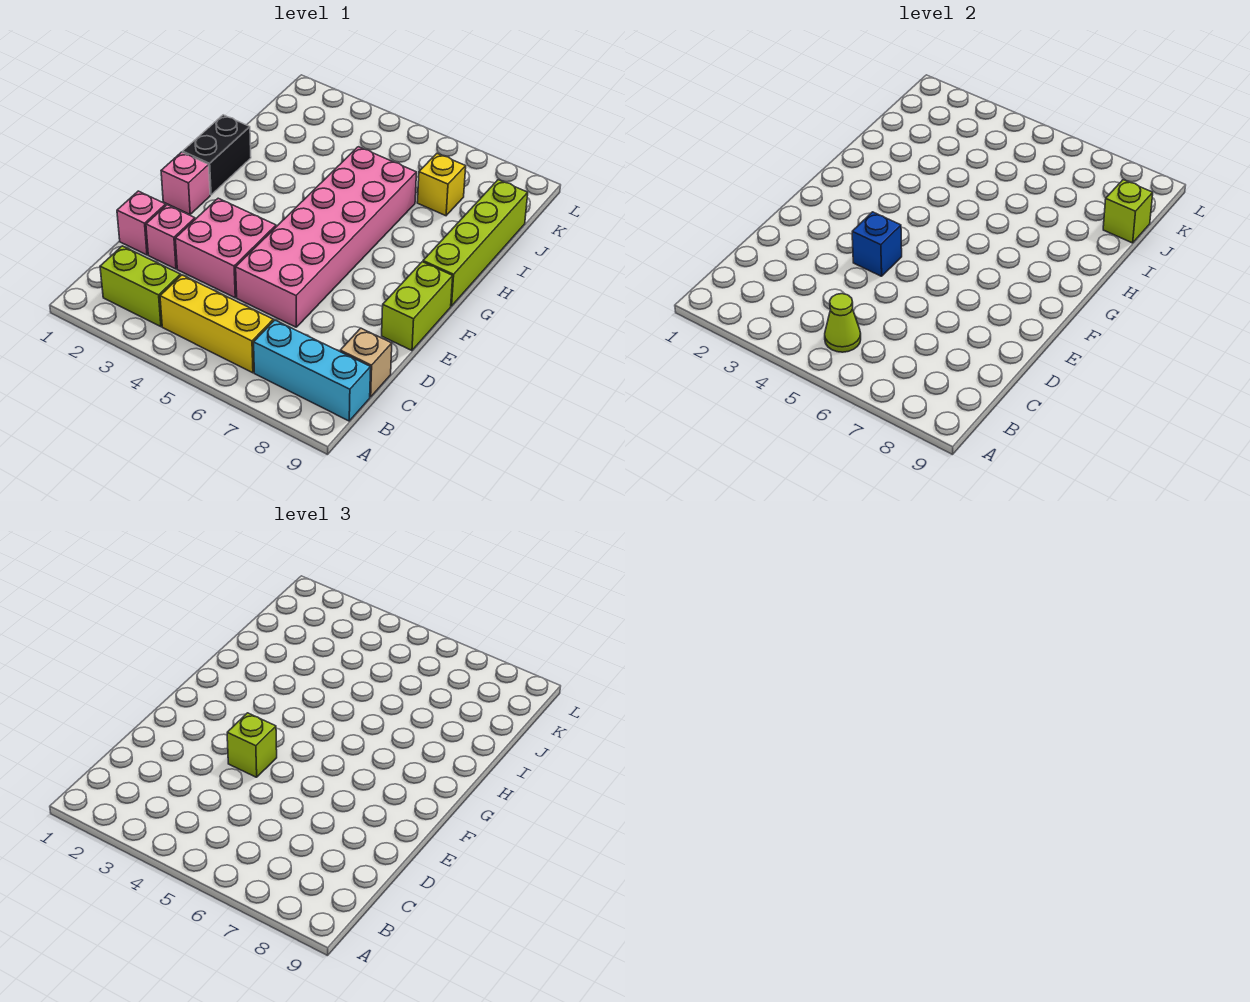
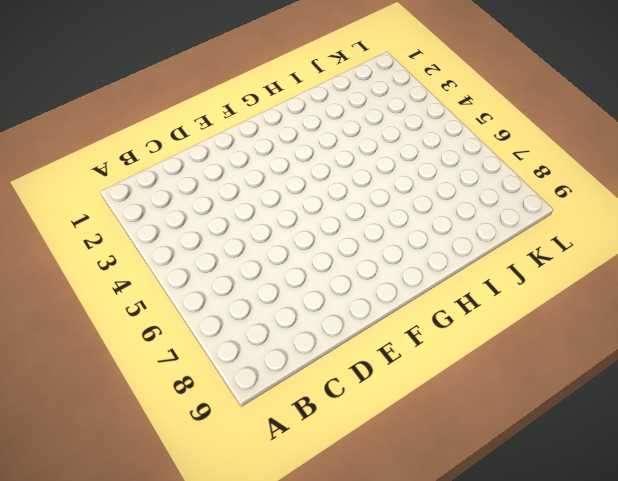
none -> lime 1x2 brick [100,246,180,327]
none -> yellow 1x3 brick [160,275,273,373]
none -> cyan 1x3 brick [254,320,371,421]

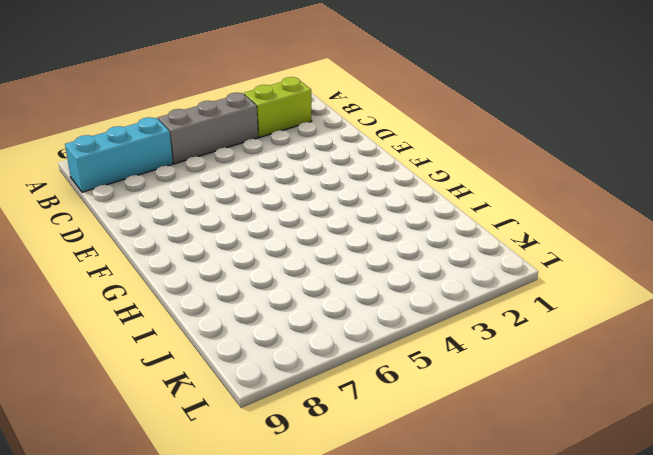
grey 1x3 brick [158,93,258,164] -> yellow 1x3 brick [160,275,273,373]
none -> tan 1x1 brick [340,328,392,397]
none -> pink 1x1 brick [117,191,166,255]
none -> pink 1x1 brick [146,205,195,269]

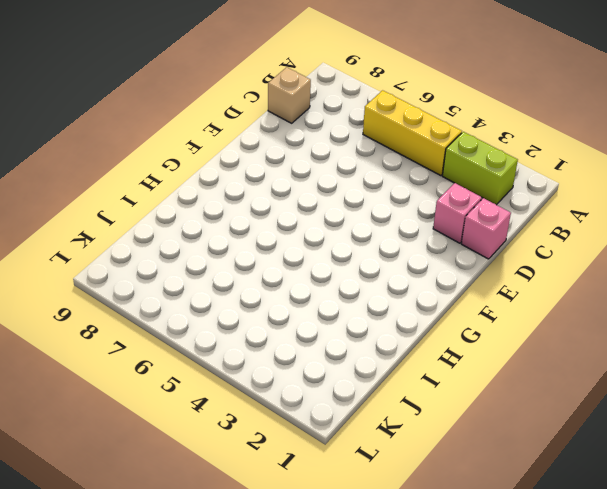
none -> cyan 1x3 brick [254,320,371,421]
none -> pink 2x2 brick [175,198,276,298]
none -> pink 2x6 brick [236,147,417,327]

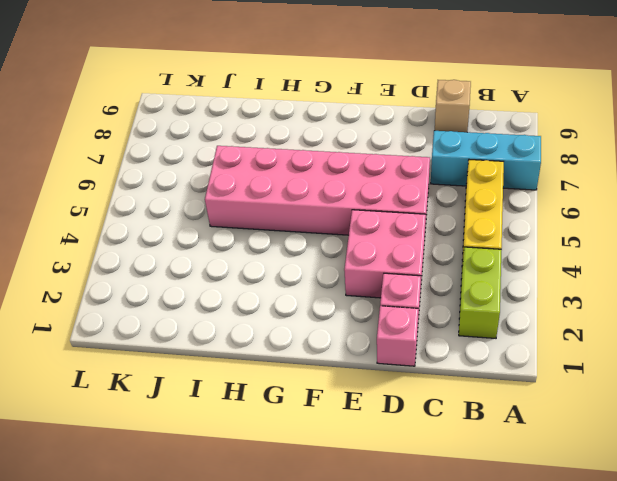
cyan 1x3 brick [431,131,541,190] -> cyan 1x3 brick turned to [254,320,371,421]
none -> lime 1x2 brick [382,262,453,350]
none -> pink 1x1 brick [161,152,210,214]
none -> black 1x2 brick [183,115,251,195]

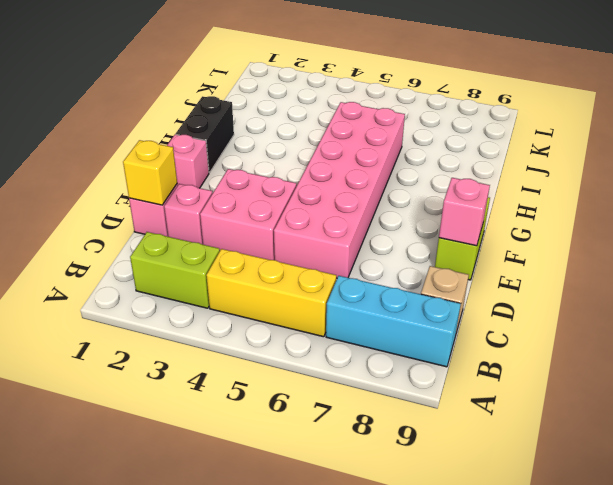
yellow 1x1 brick [123,140,177,205] -> yellow 1x1 brick moved to [417,154,466,216]
pink 1x1 brick [439,178,490,246] -> none
none -> lime 1x4 brick [423,180,528,306]
none -> lime 1x1 cone [825,294,861,352]
none -> blue 1x1 brick [852,212,902,276]

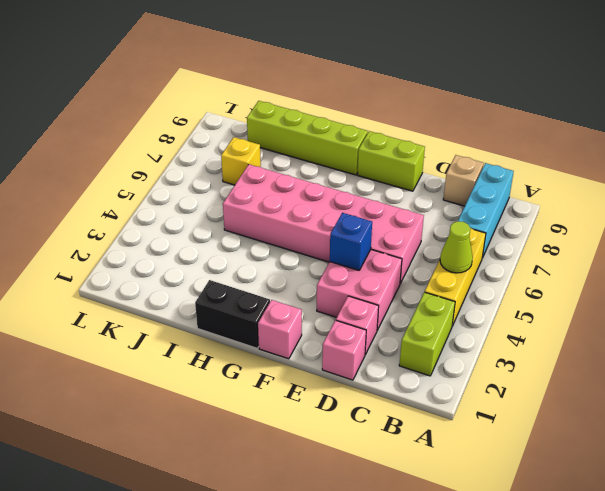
none -> lime 1x1 brick [1103,180,1153,243]
none -> lime 1x1 brick [227,713,277,777]

